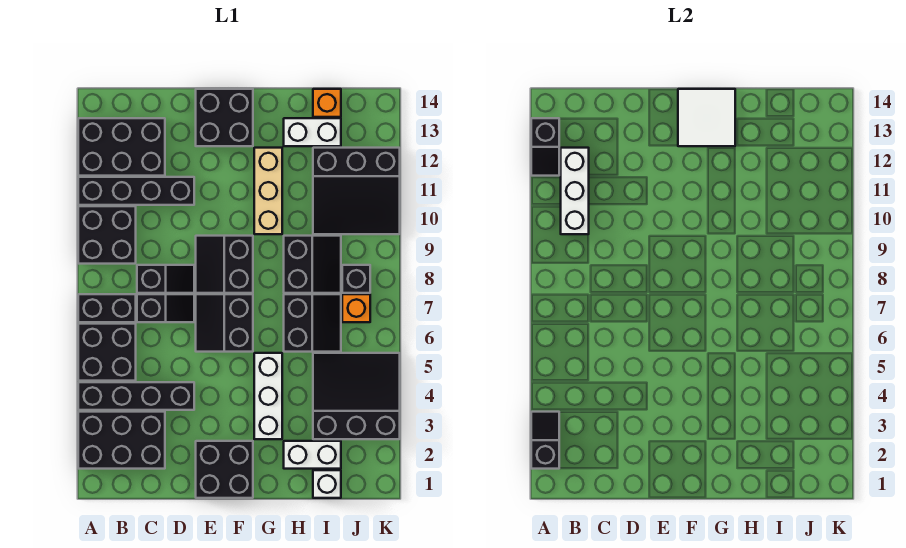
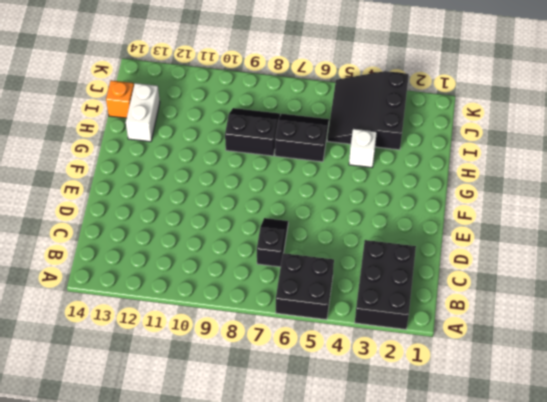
white 1x1 brick [349,129,377,168] -> white 1x1 brick moved to [313,470,341,498]
none -> black 1x4 brick [78,382,194,410]
none -> black 1x2 brick [78,294,136,322]
none -> black 2x2 brick [78,206,136,264]

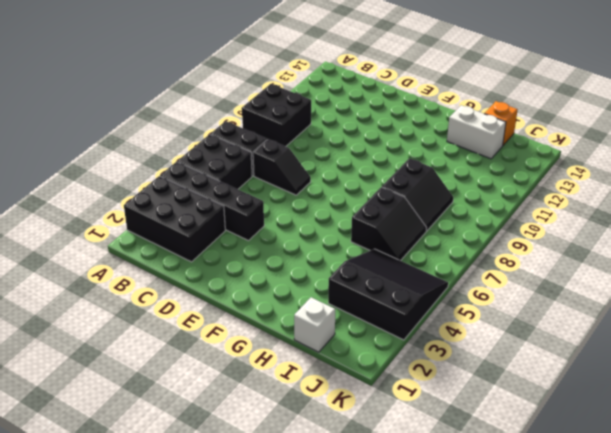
none -> black 1x4 brick [78,177,194,205]
none -> black 2x3 brick [78,118,165,176]
none -> black 1x2 slope [137,265,194,293]

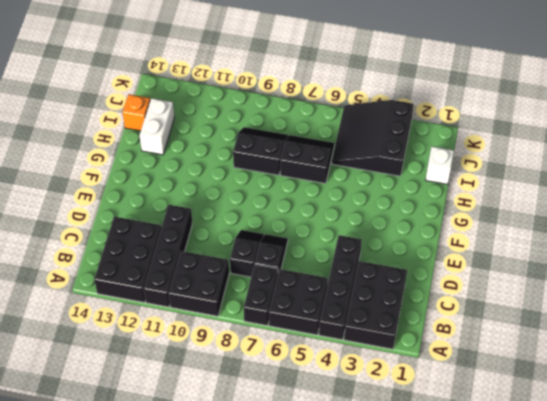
none -> black 2x2 brick [196,441,253,498]
none -> black 2x2 slope [196,294,253,352]
none -> black 2x2 slope [196,236,253,293]

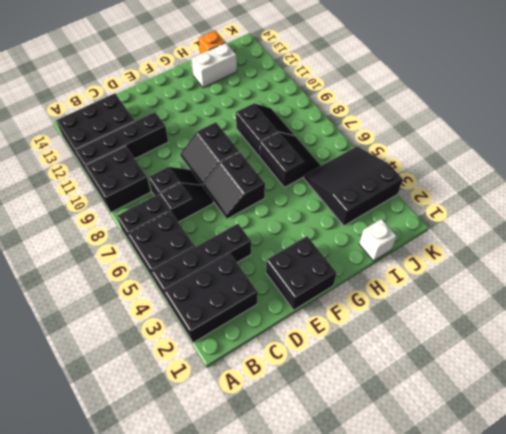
none -> black 2x2 brick [196,89,253,146]
none -> white 1x3 brick [254,353,282,439]
none -> tan 1x3 brick [254,148,282,234]

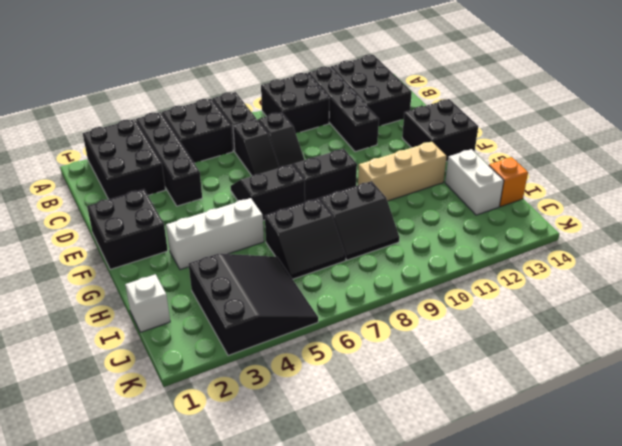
none -> white 1x2 brick [284,441,341,469]
none -> black 3x3 slope [313,148,400,234]
none -> orange 1x1 brick [342,294,370,322]

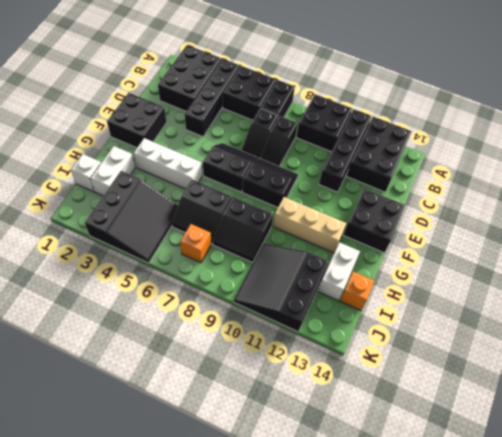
none -> black 1x1 brick [342,265,370,293]
none -> black 1x2 slope [531,412,559,469]
none -> black 1x2 slope [531,118,559,176]

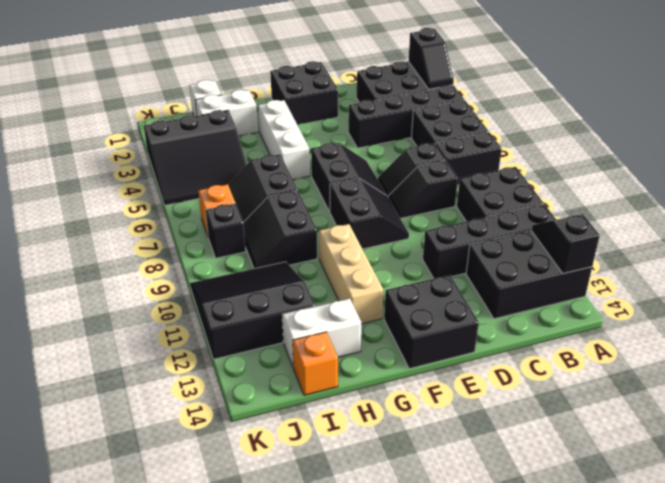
none -> white 1x3 brick [561,148,589,234]
none -> white 2x2 tile [678,89,735,146]

